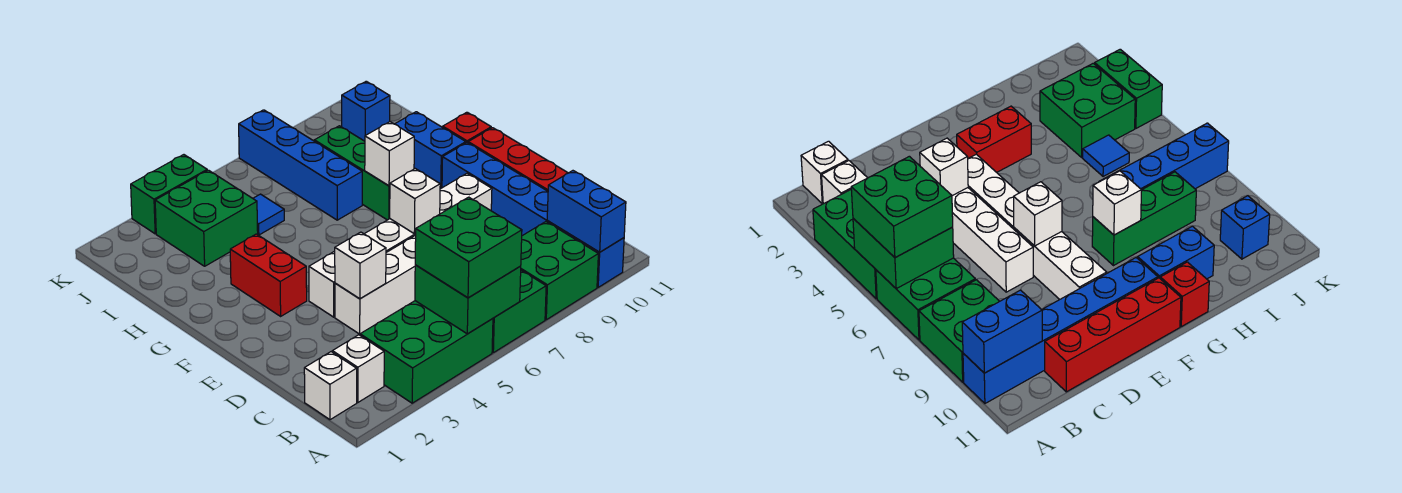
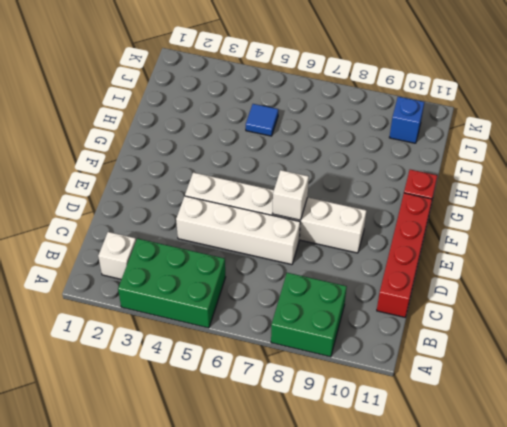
none -> green 2x2 brick [492,270,546,353]
none -> blue 1x6 brick [442,143,624,287]
none -> white 1x1 brick [304,352,357,420]

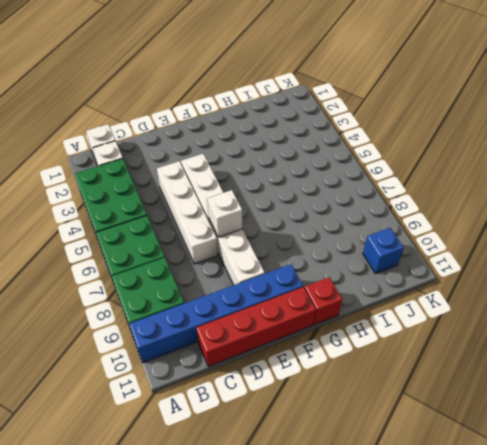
none -> red 1x2 brick [230,234,307,316]
none -> green 1x3 brick [314,126,390,220]
none -> blue 1x2 brick [395,112,466,189]

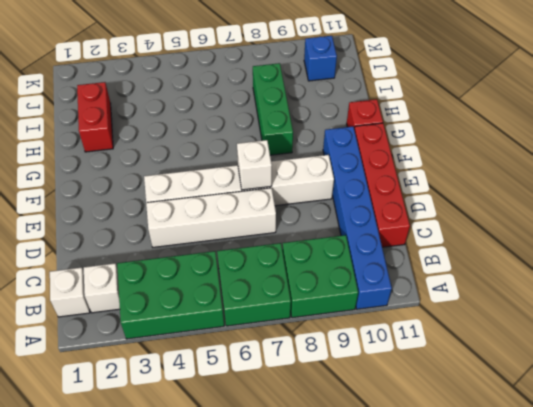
red 1x2 brick [77,82,113,152] -> red 1x2 brick moved to [230,234,307,316]
none -> blue 1x2 brick [395,112,466,189]
none -> blue 1x4 brick [239,110,362,220]
none -> green 2x2 brick [155,170,258,266]

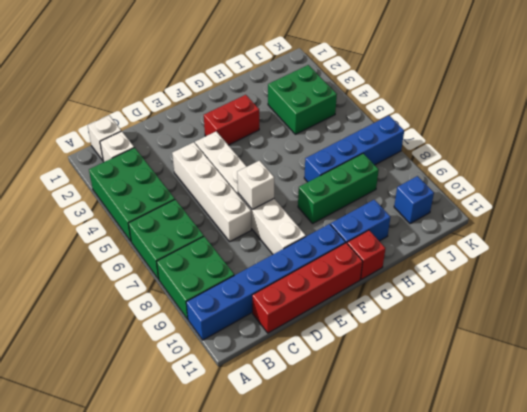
none -> blue 1x1 tile [253,194,284,235]
none -> green 1x2 brick [131,155,207,234]
none -> green 2x2 brick [415,265,521,334]

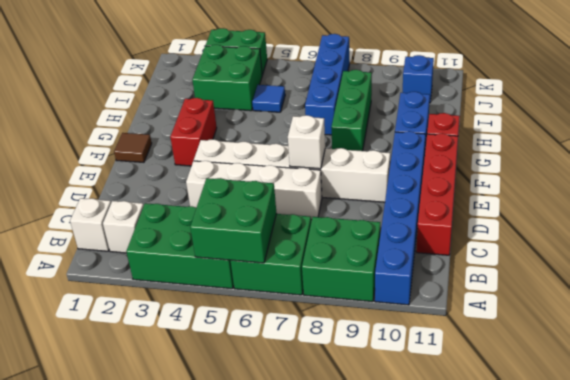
brown 1x1 tile [114,133,152,162] -> none
none -> blue 1x2 brick [547,171,626,252]
none -> white 1x1 brick [335,232,386,299]
none -> white 1x1 brick [365,122,414,186]

